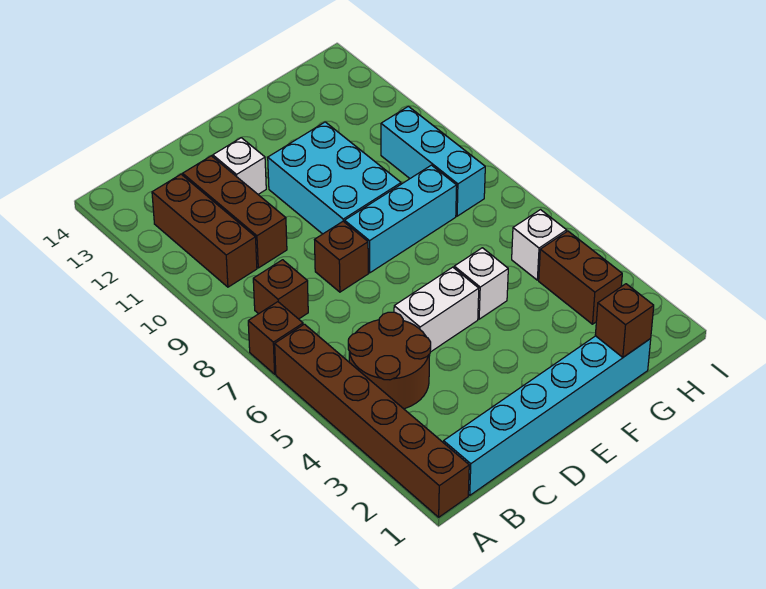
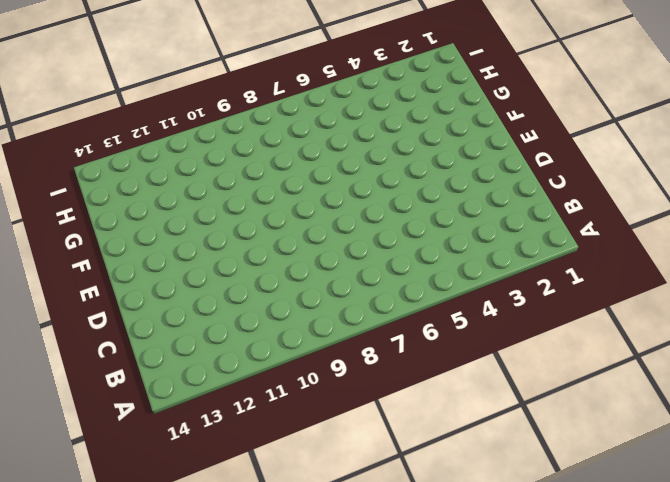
none -> brown 1x6 brick [275,324,469,517]
none -> brown 1x1 brick [248,302,303,374]
none -> cyan 1x6 brick [444,336,651,495]

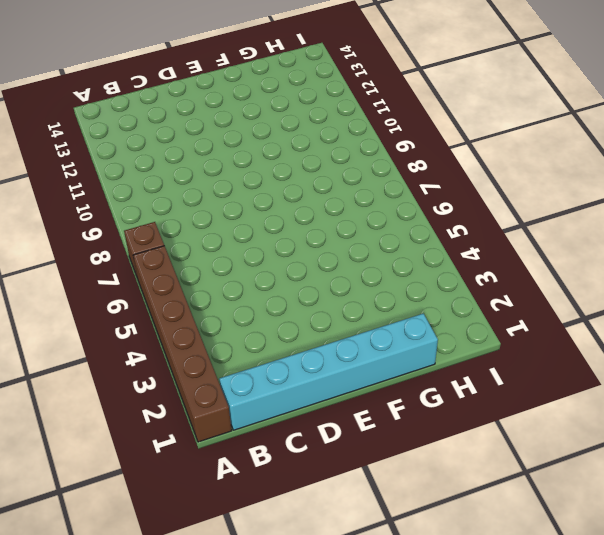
none -> brown 2x2 round brick [348,312,431,409]
none -> brown 1x1 brick [253,260,308,319]
none -> brown 1x3 brick [152,174,257,287]

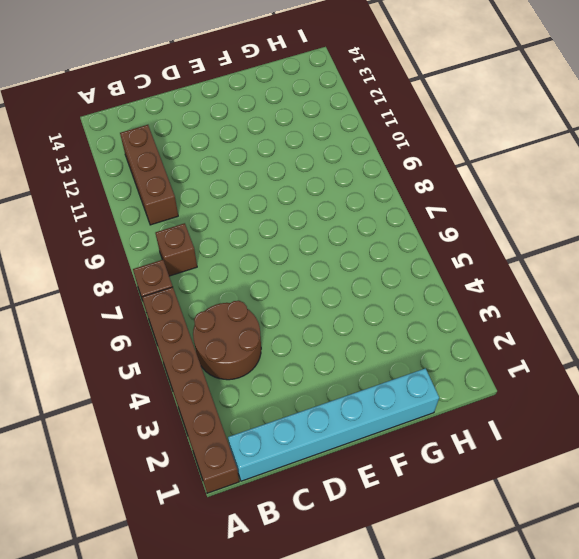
none -> brown 1x3 brick [183,156,287,268]
none -> white 1x2 brick [394,267,479,352]
none -> brown 1x1 brick [315,221,368,292]

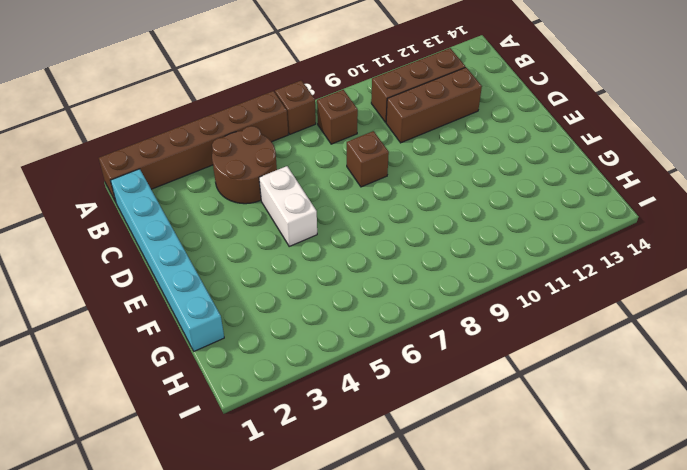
none -> white 1x1 brick [213,138,266,194]
none -> cyan 1x3 brick [345,165,457,273]
none -> cyan 2x3 brick [268,122,401,234]

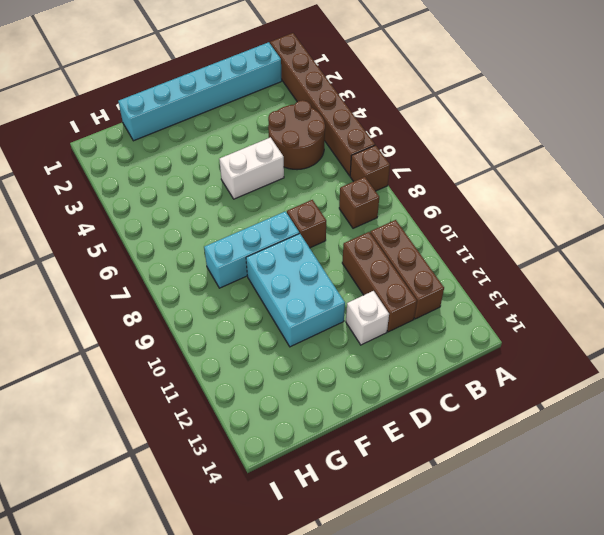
none -> white 1x1 brick [454,248,508,319]
none -> brown 1x2 brick [539,231,622,324]
none -> white 1x1 brick [512,210,567,280]

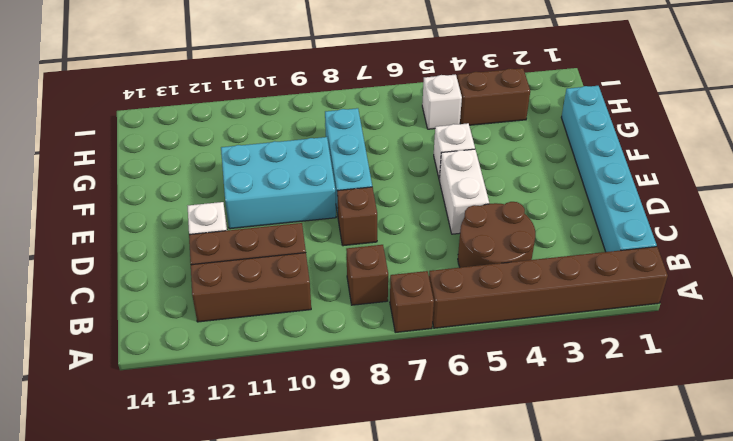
none -> cyan 1x3 brick [381,106,485,216]
none -> brown 1x1 brick [595,284,654,357]

